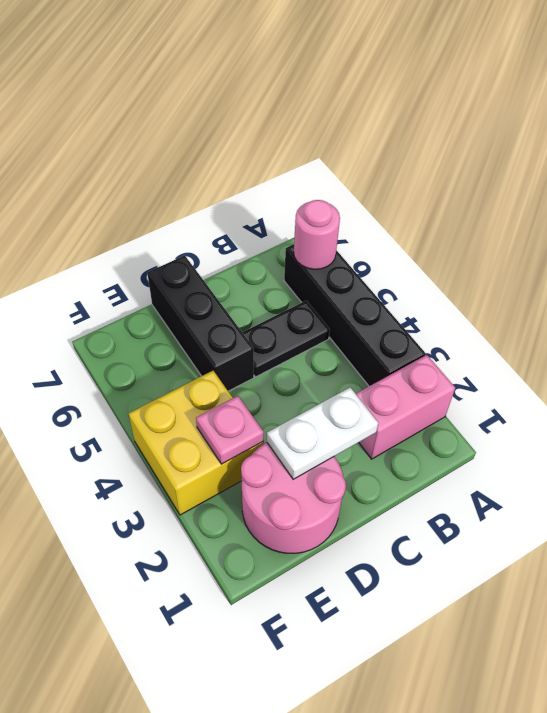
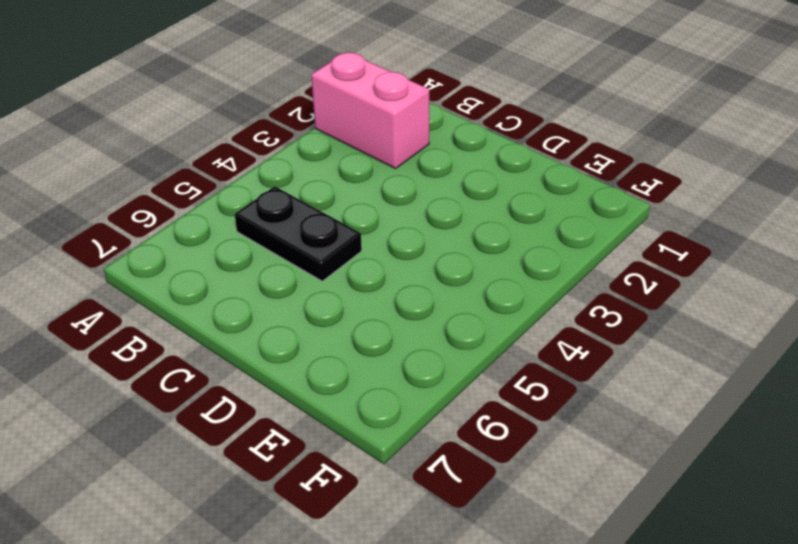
none -> black 1x4 brick [284,244,425,386]
none -> pink 2x2 round brick [241,443,346,553]

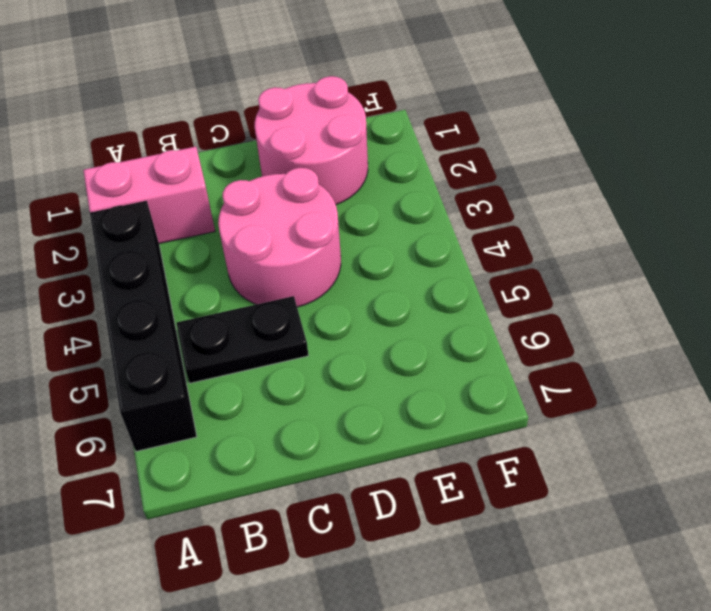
pink 2x2 round brick [218,168,341,307] -> none
none -> black 1x3 brick [147,255,254,391]
none -> yellow 2x2 brick [128,371,263,515]

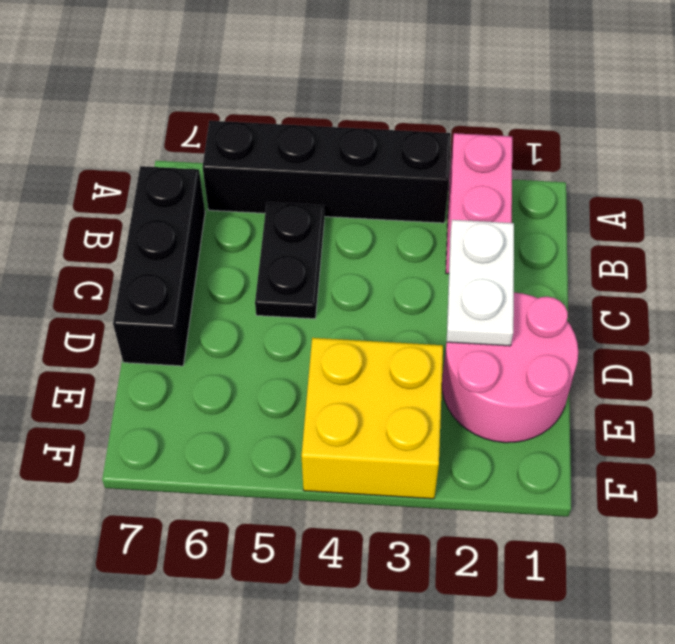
black 1x3 brick [113,166,205,366] -> black 1x3 brick turned to [147,255,254,391]
none -> pink 1x1 round brick [294,200,340,269]
none -> pink 1x1 plate [196,396,264,464]

